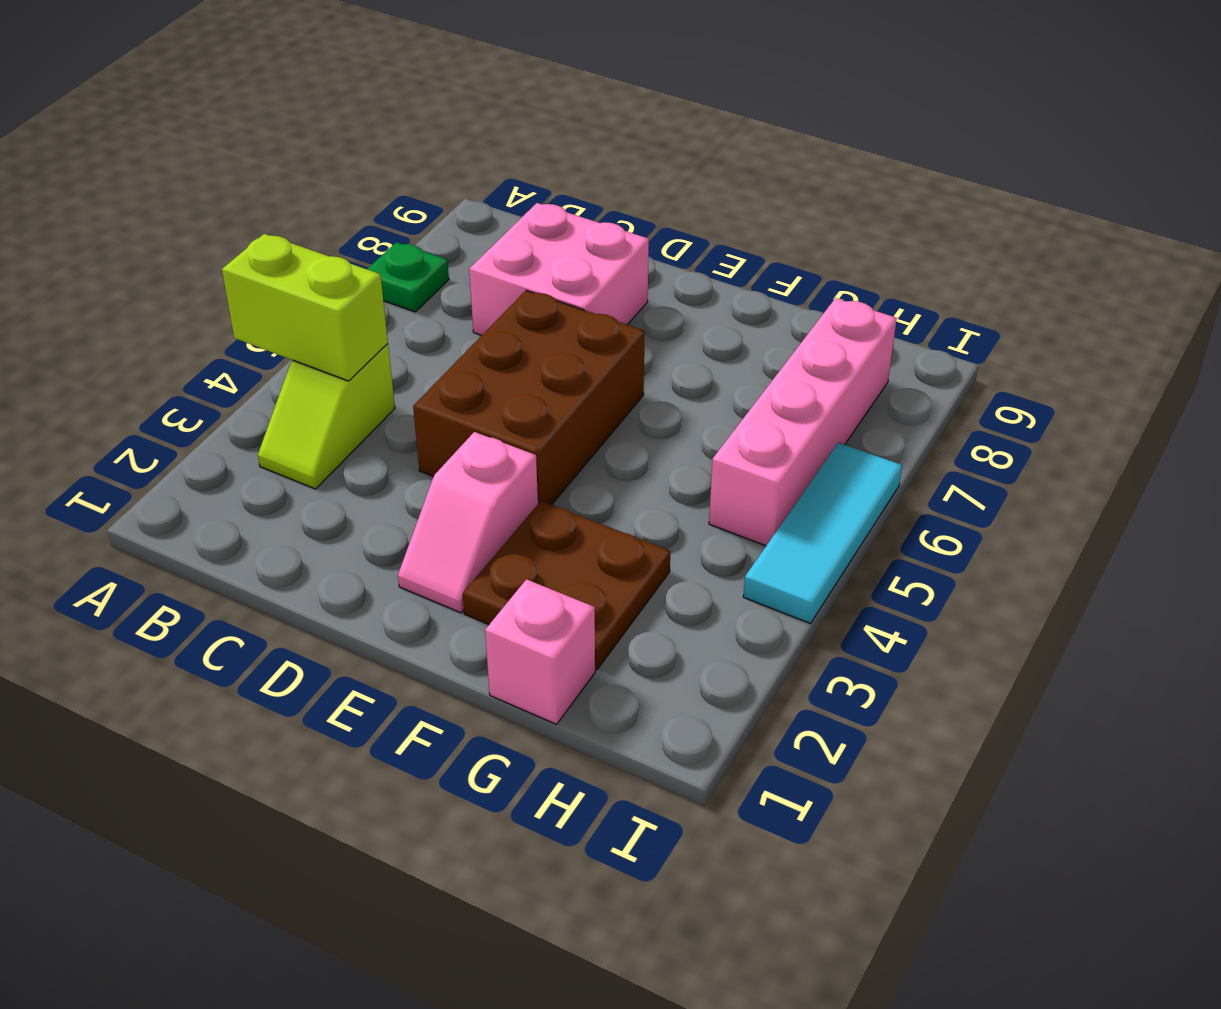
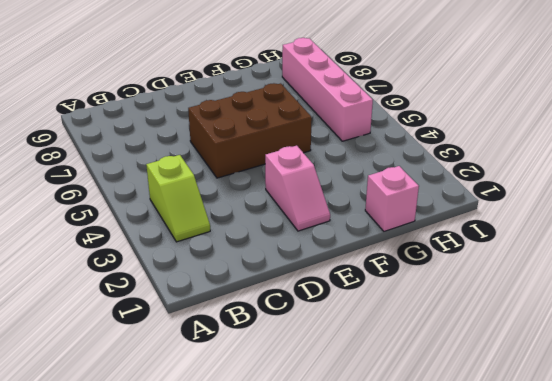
brown 2x3 brick [188,83,312,178] -> brown 2x3 brick turned to [413,291,645,505]
none -> green 1x1 plate [367,242,449,312]
none -> pink 2x2 brick [469,203,649,335]

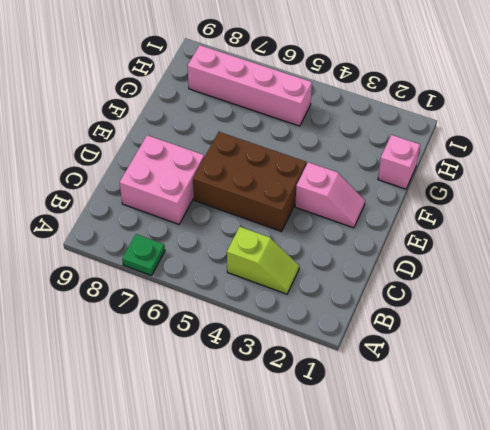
none -> brown 2x2 plate [463,501,670,670]
none -> cyan 1x3 tile [743,443,902,624]

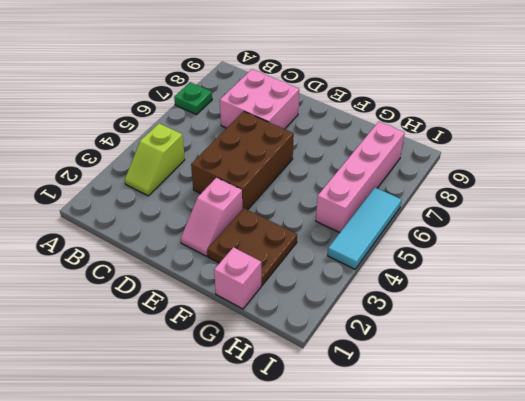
none -> lime 1x2 brick [222,234,388,381]

